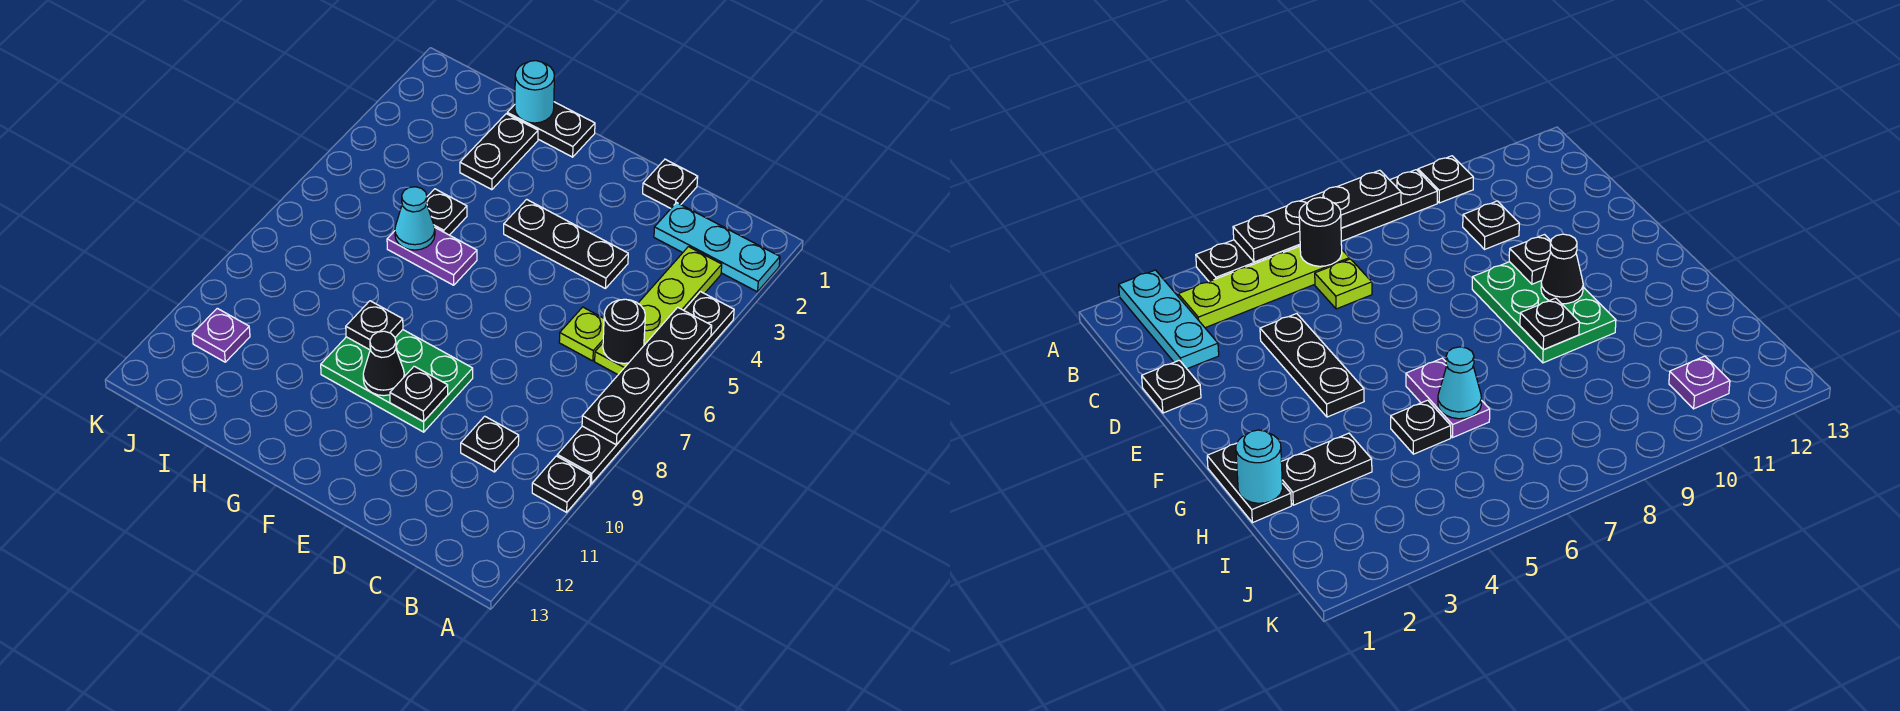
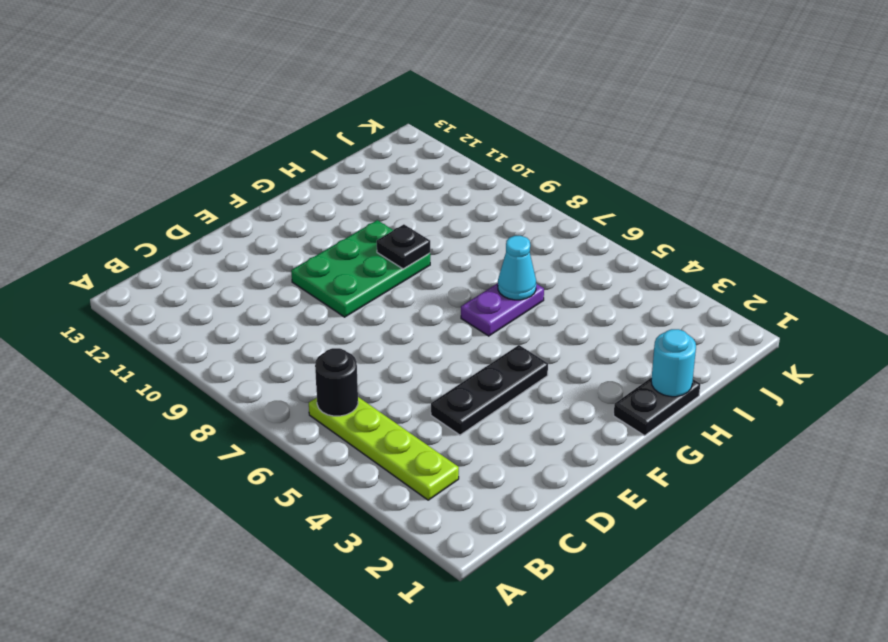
none -> cyan 1x3 plate [654,203,780,292]
none -> black 1x6 plate [557,292,734,484]
none -> black 1x1 plate [532,456,591,512]

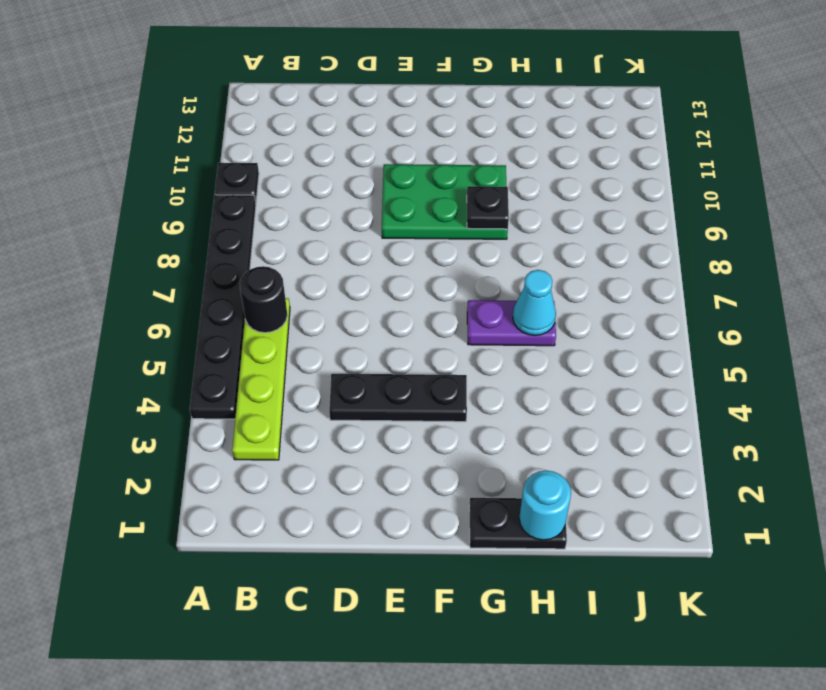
none -> cyan 1x3 plate [654,203,780,292]
none -> lime 1x1 plate [559,307,604,361]
none -> black 1x1 plate [461,416,519,472]

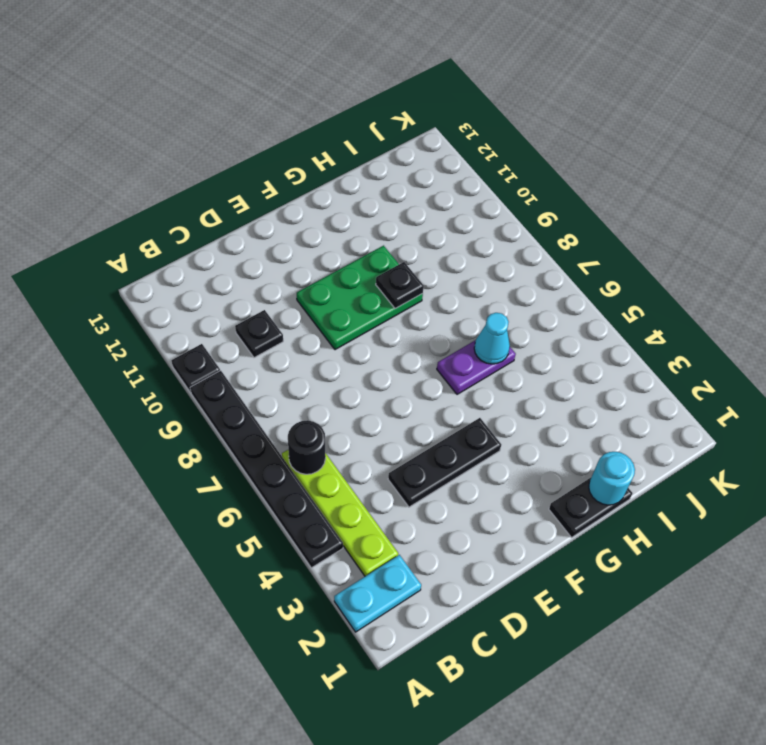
cyan 1x2 plate [334,555,421,632] -> cyan 1x3 plate [654,203,780,292]
none -> lime 1x1 plate [559,307,604,361]
none -> black 1x1 plate [643,159,698,208]
none -> black 1x2 plate [460,114,538,190]

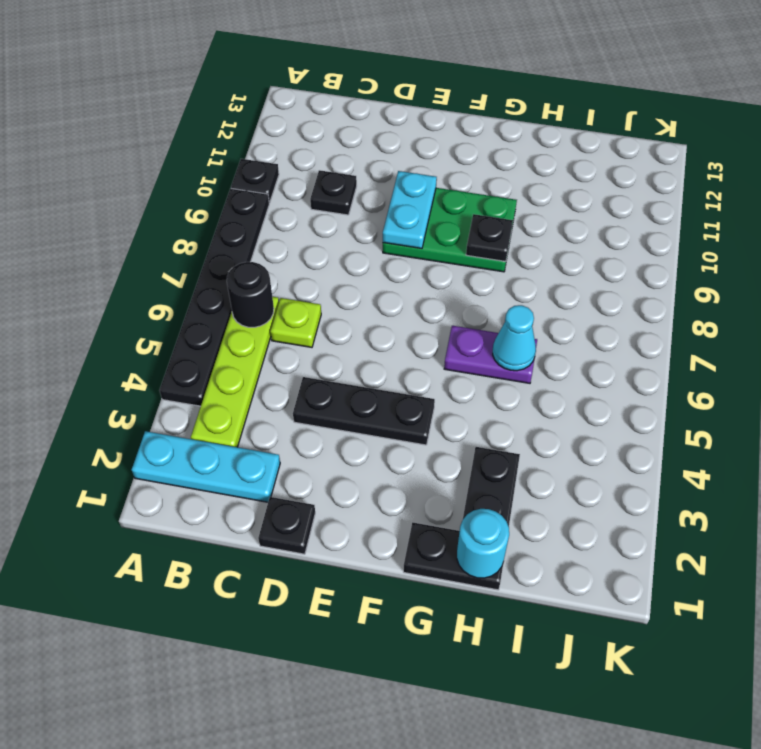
cyan 1x2 plate [383,171,437,249] -> black 1x1 plate [390,366,448,422]
none -> black 1x1 plate [427,189,467,235]
none -> purple 1x1 plate [192,308,250,362]
none -> black 1x4 plate [582,307,712,445]

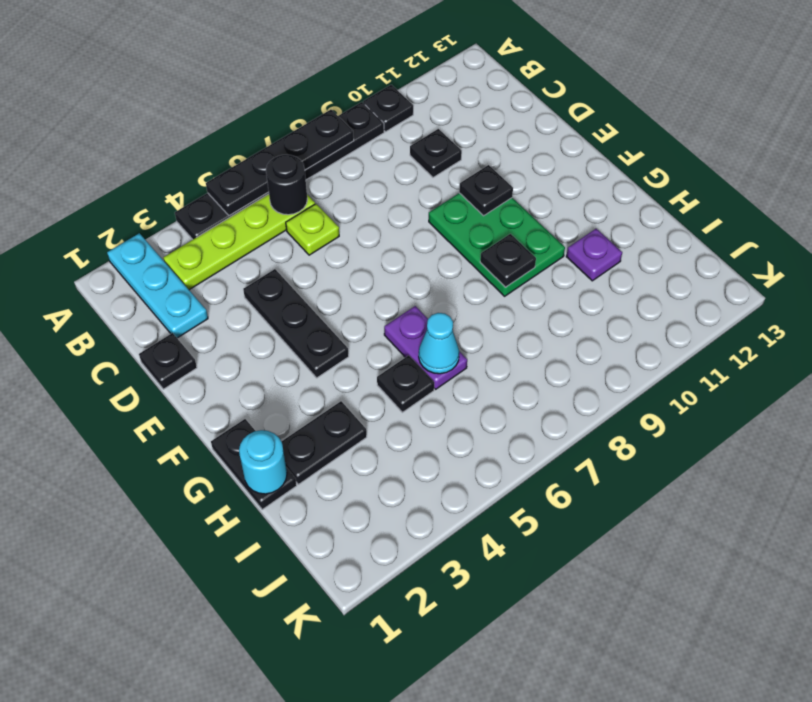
purple 1x1 plate [566,229,622,281] -> purple 1x1 plate moved to [192,308,250,362]
none -> black 1x1 cone [363,331,404,396]

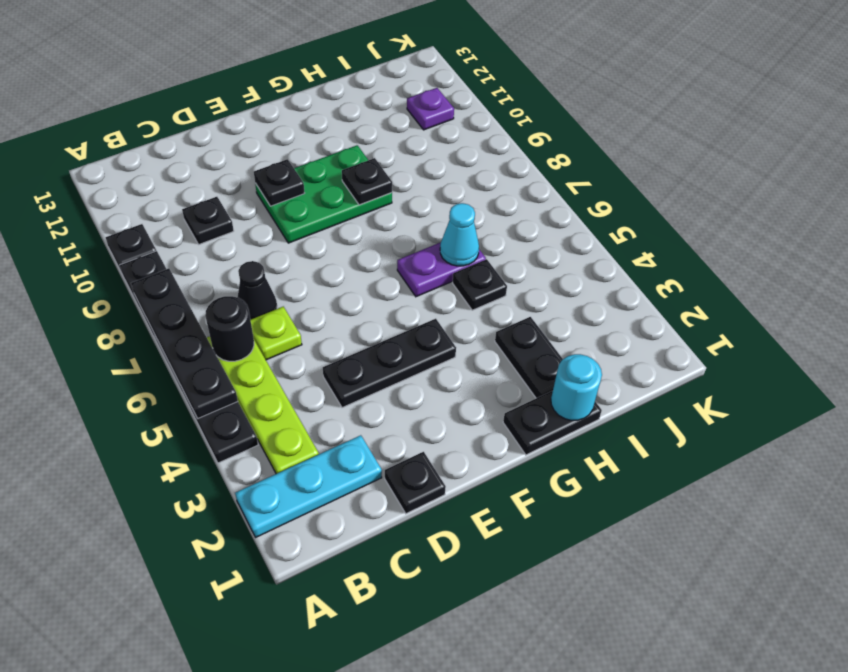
black 1x1 cone [237,261,277,320] -> black 1x1 cone moved to [363,331,404,396]

